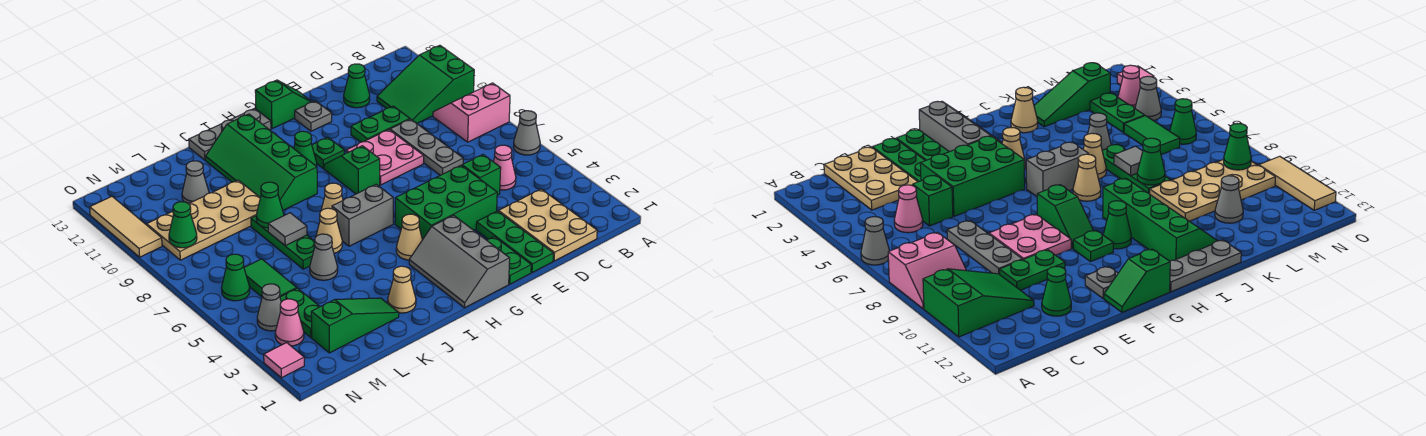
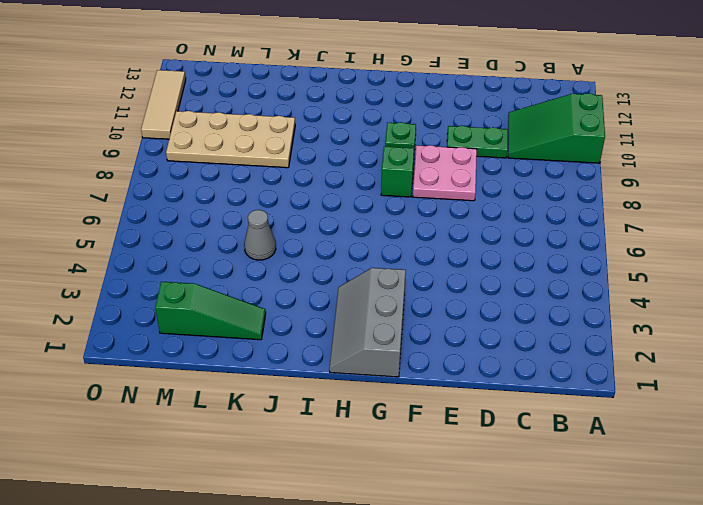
none -> grey 1x1 cone [514,111,540,155]
none -> pink 2x2 slope [433,83,510,142]
none -> tan 2x3 plate [499,189,597,261]
none -> pink 1x1 cone [493,145,516,190]

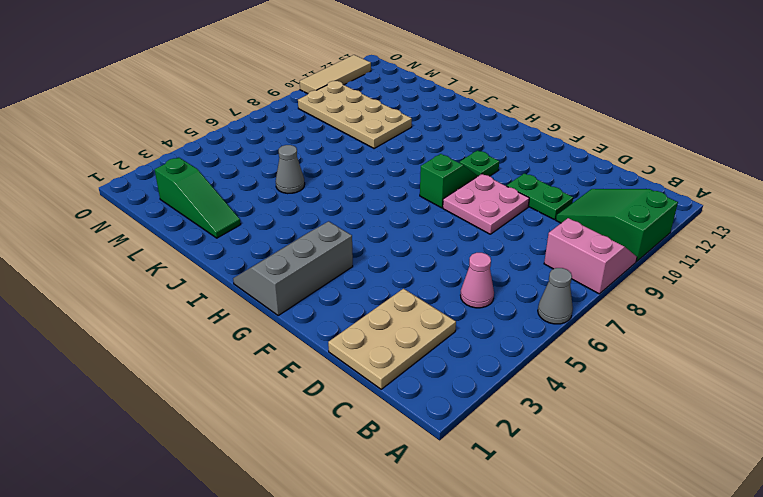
none -> green 1x1 brick [462,155,501,195]
none -> grey 1x3 plate [390,119,463,175]
none -> green 1x1 cone [344,64,370,108]
none -> green 1x3 plate [476,211,553,273]

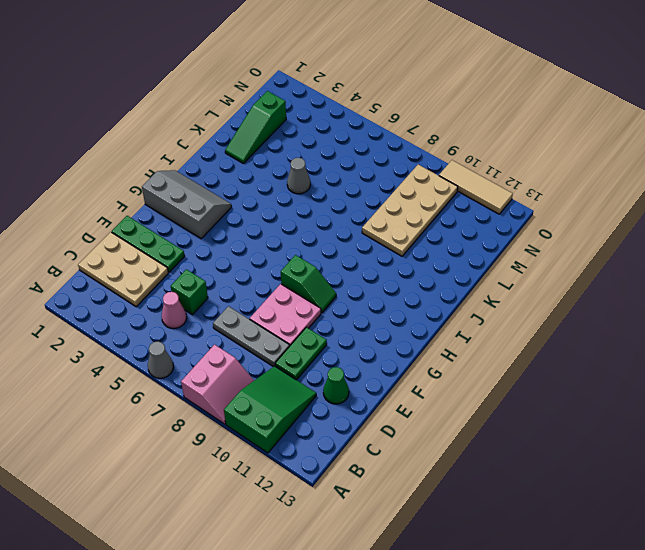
none -> green 2x3 brick [395,165,497,240]
none -> green 1x2 plate [487,237,531,284]
none -> grey 1x1 plate [295,101,332,131]
none -> green 1x2 slope [255,80,312,129]

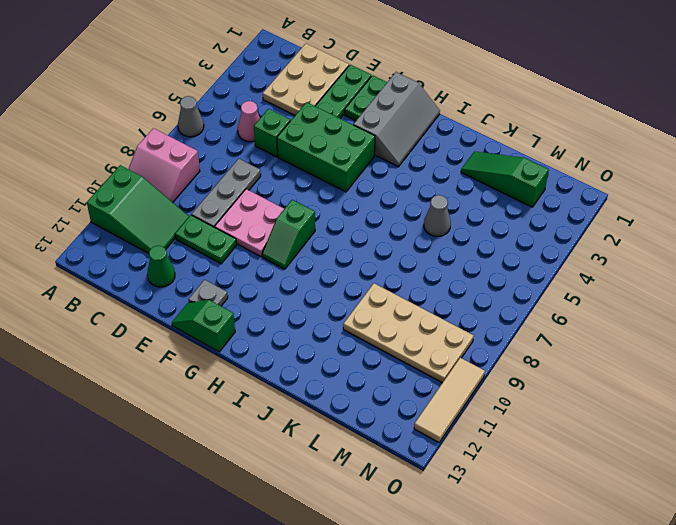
none -> green 1x1 plate [312,137,344,168]
none -> tan 1x1 cone [396,214,422,260]
none -> grey 1x2 brick [332,184,393,246]
none -> green 1x1 cone [294,131,317,166]

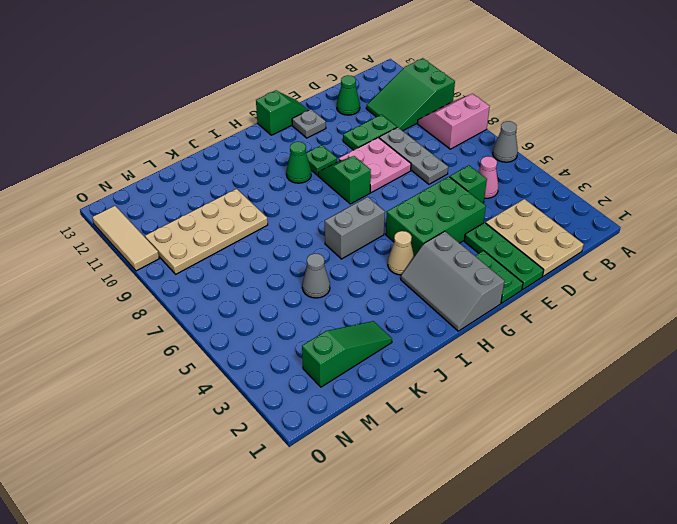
none -> grey 1x3 plate [189,108,271,160]
none -> tan 1x1 cone [321,183,343,211]
none -> green 2x4 slope [206,114,317,210]
none -> tan 1x1 cone [388,266,416,313]

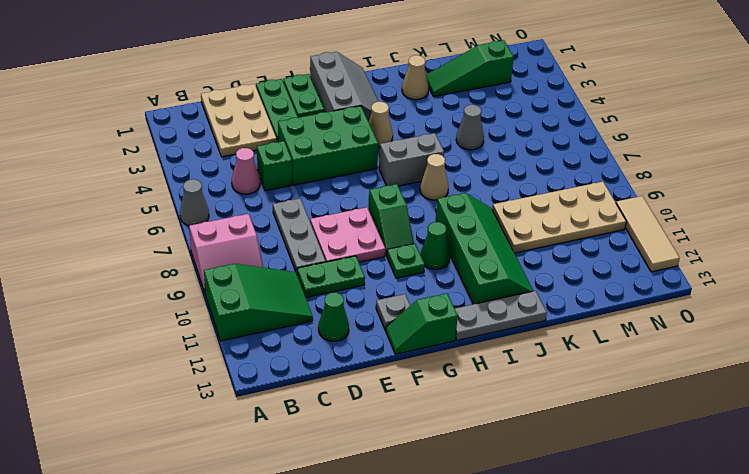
none -> tan 1x1 cone [316,208,342,253]
none -> green 1x3 plate [251,216,315,269]
none -> grey 1x1 cone [182,161,209,204]
none -> green 1x2 plate [280,288,320,337]

